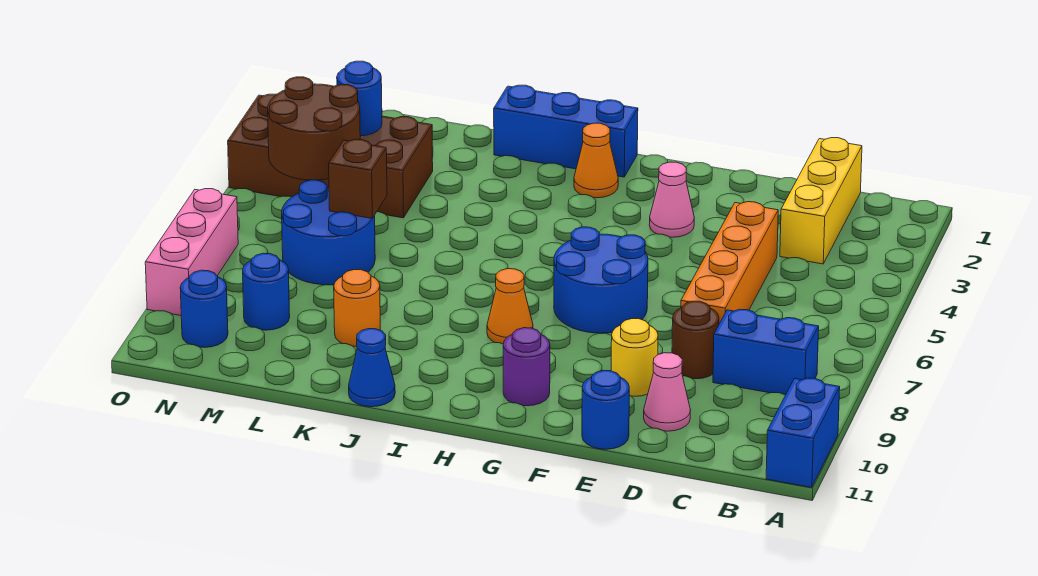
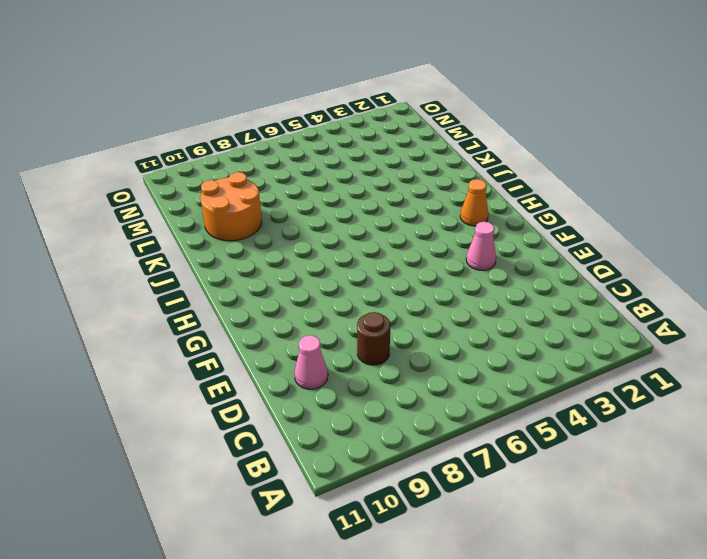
orange 2x2 round brick [200,172,262,241] -> orange 1x1 round brick [334,270,380,347]
none -> blue 1x2 brick [766,378,840,487]
none -> blue 1x2 brick [713,309,819,395]
none -> yellow 1x3 brick [780,138,862,264]

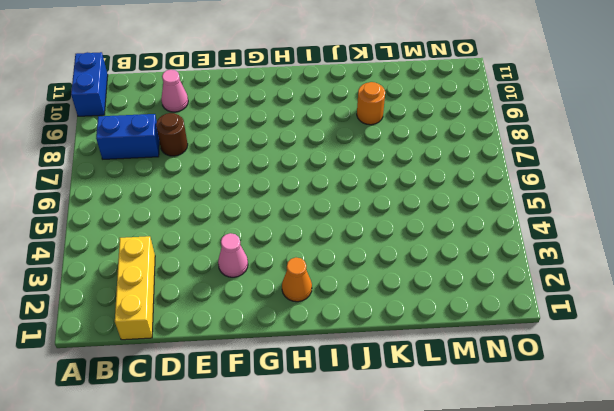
none -> orange 1x4 brick [681,202,778,324]
none -> yellow 1x1 round brick [611,319,658,396]
none -> blue 1x1 round brick [582,371,629,449]

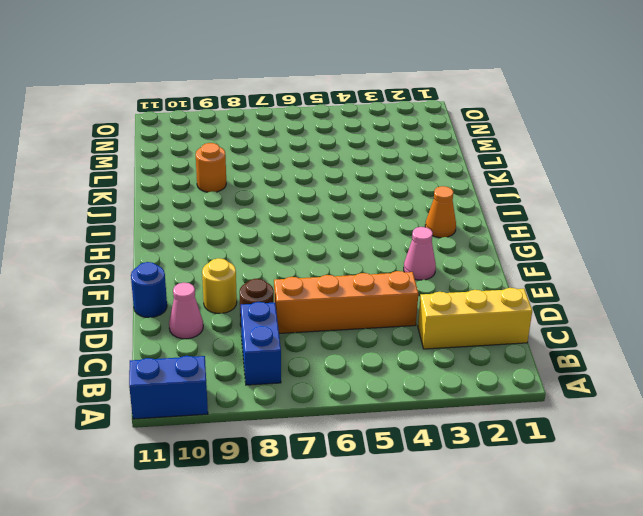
none -> blue 2x2 round brick [554,227,648,333]
none -> purple 1x1 round brick [503,328,550,406]
none -> blue 1x3 brick [494,85,638,177]

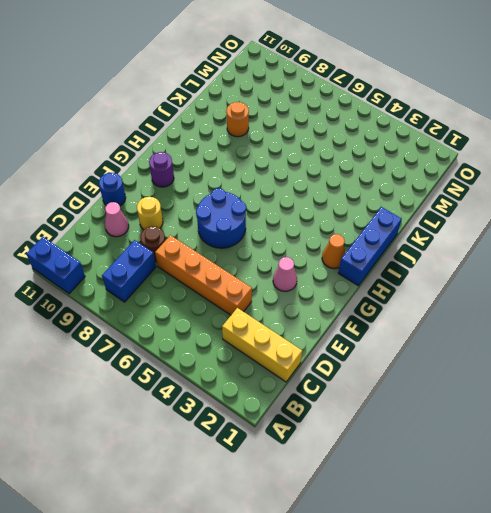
none -> orange 1x1 cone [487,269,533,344]
none -> blue 1x1 cone [349,329,395,407]
none -> brown 2x4 brick [228,94,433,218]

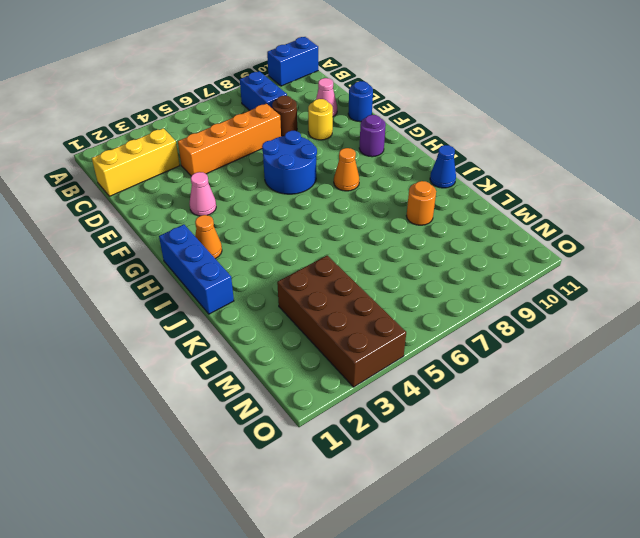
none -> blue 2x2 round brick [282,180,375,285]
none -> blue 1x1 round brick [243,253,290,330]
none -> blue 1x1 round brick [180,270,228,347]

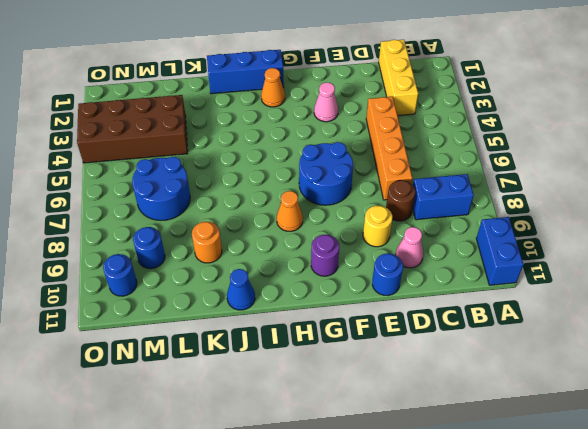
none -> pink 1x3 brick [145,189,238,316]
none -> brown 1x1 brick [329,139,387,218]
none -> blue 1x1 round brick [337,61,382,136]

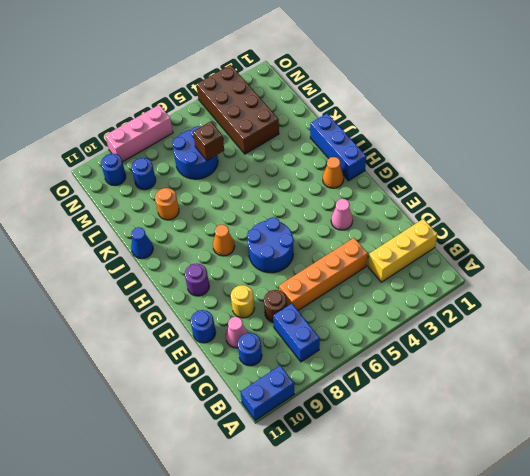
blue 1x1 round brick [238,333,262,366] -> blue 1x1 round brick moved to [337,61,382,136]
none -> brown 2x2 round brick [268,77,360,180]

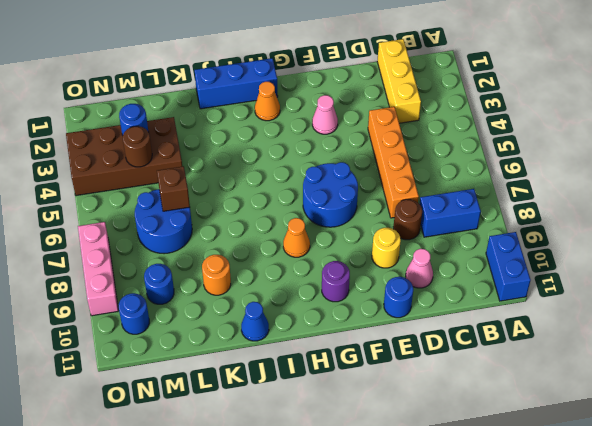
brown 1x1 round brick [123,126,152,167] -> brown 2x2 round brick [268,77,360,180]

